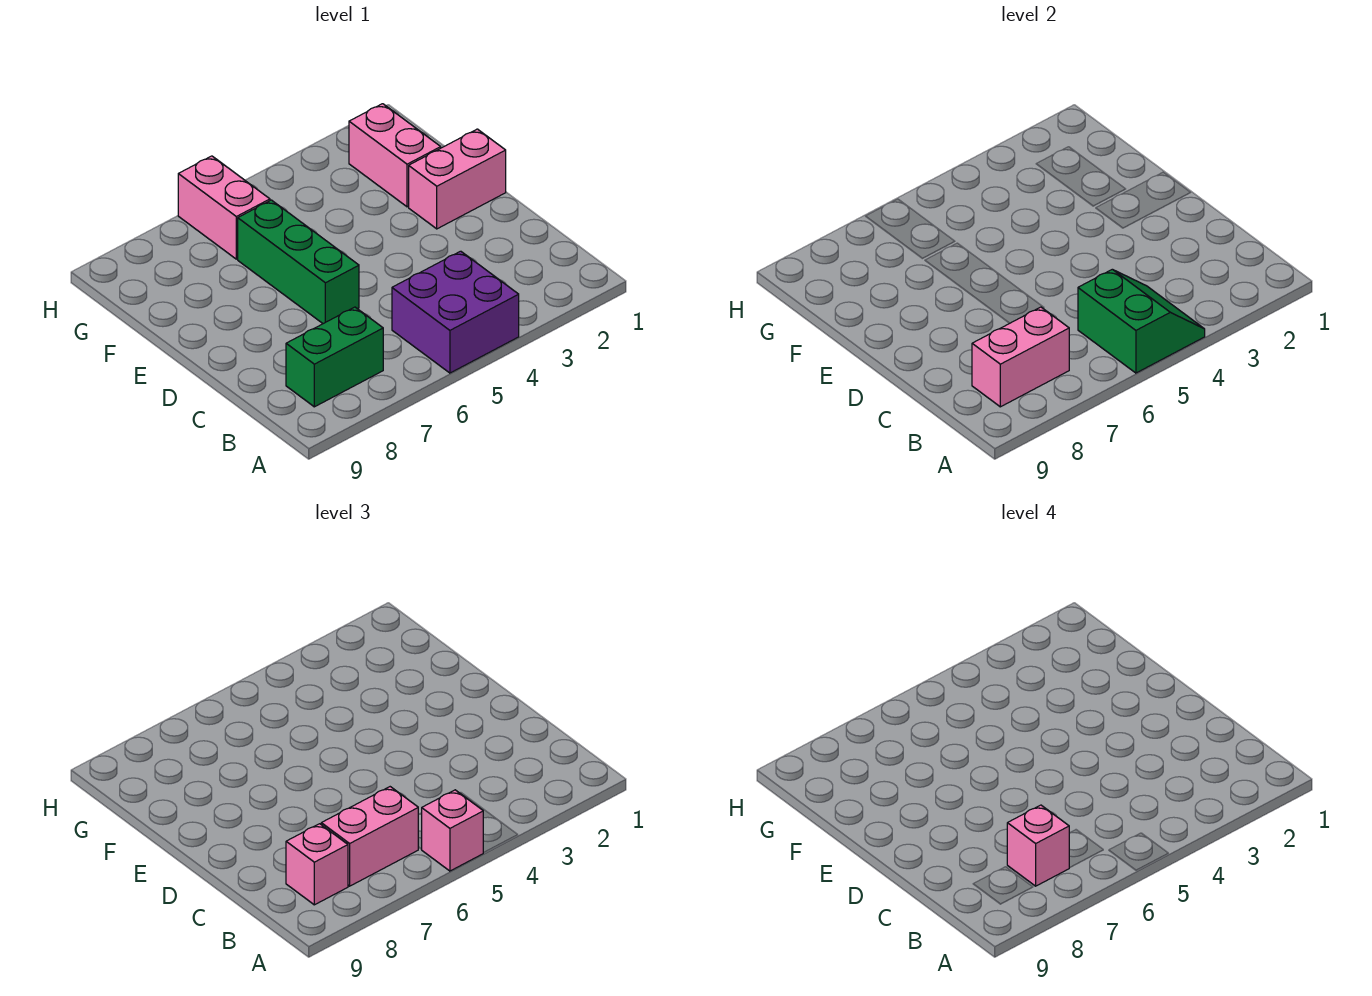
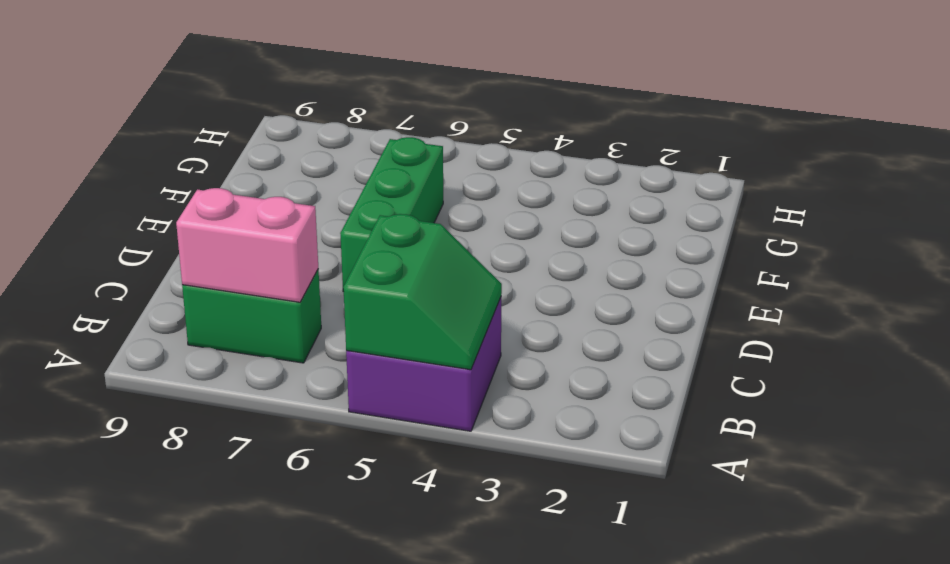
none -> pink 1x2 brick [409,129,506,229]
none -> pink 1x2 brick [349,104,441,207]
none -> pink 1x2 brick [178,156,270,259]

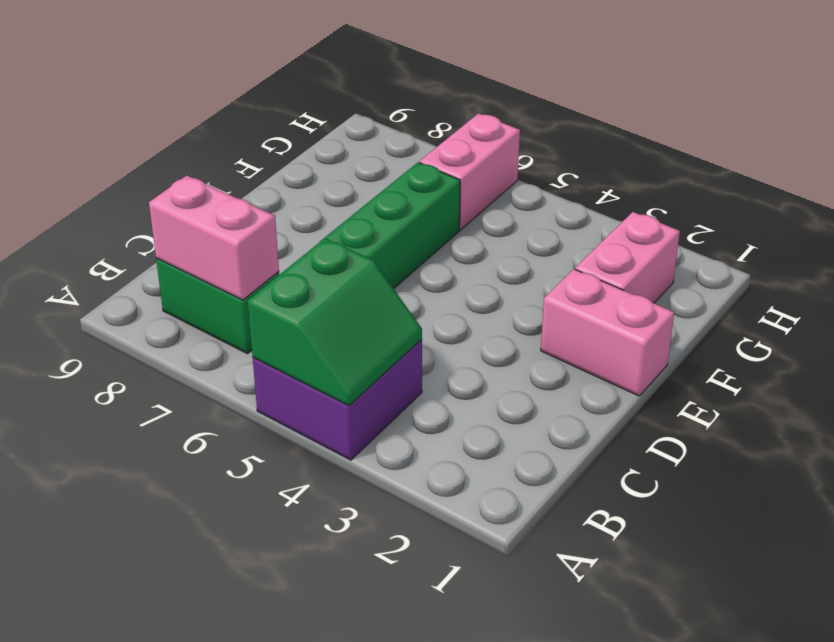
none -> pink 1x1 brick [422,790,483,871]
none -> pink 1x2 brick [321,787,418,886]
none -> pink 1x1 brick [286,824,348,905]

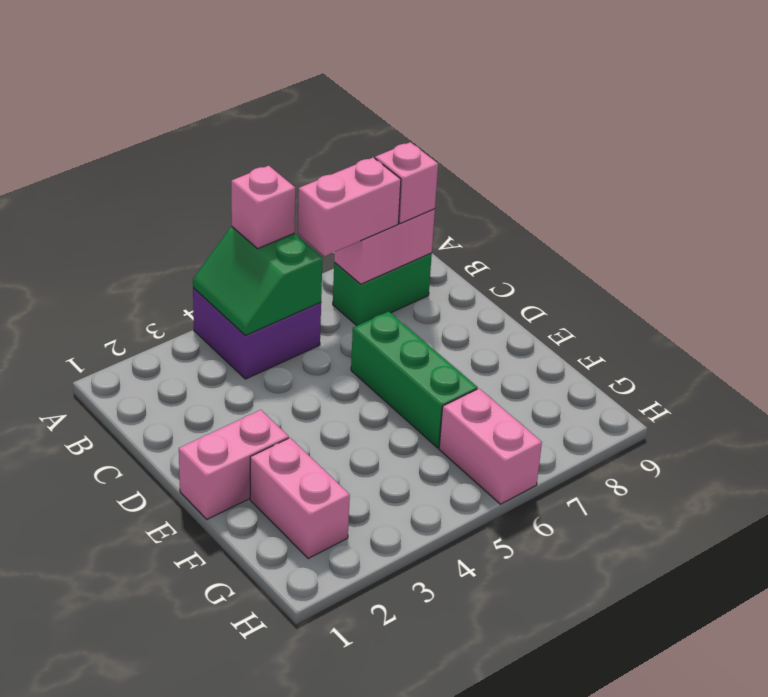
none -> pink 1x1 brick [1007,805,1069,886]

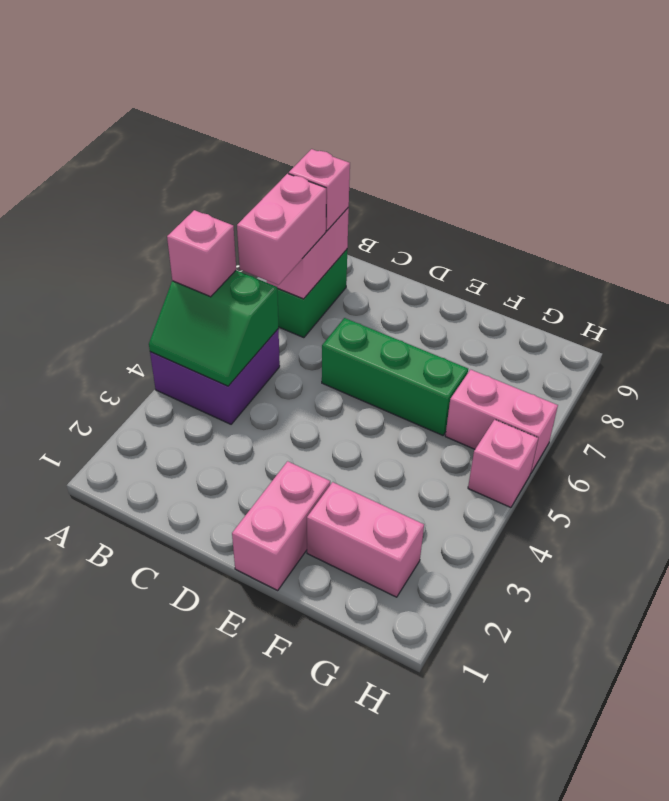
pink 1x1 brick [468,420,538,507] -> pink 1x1 brick moved to [1007,805,1069,886]

